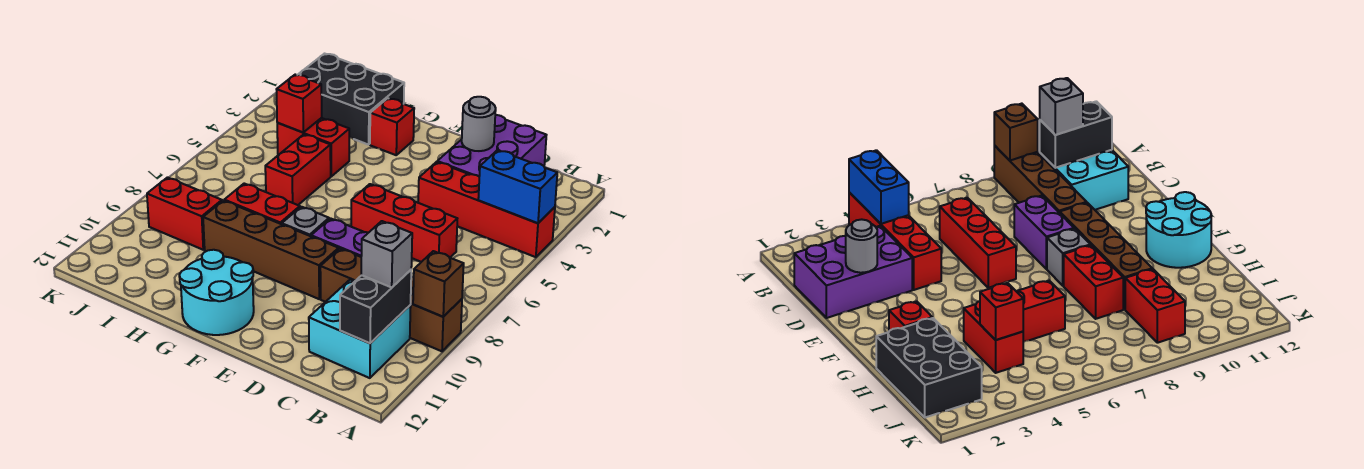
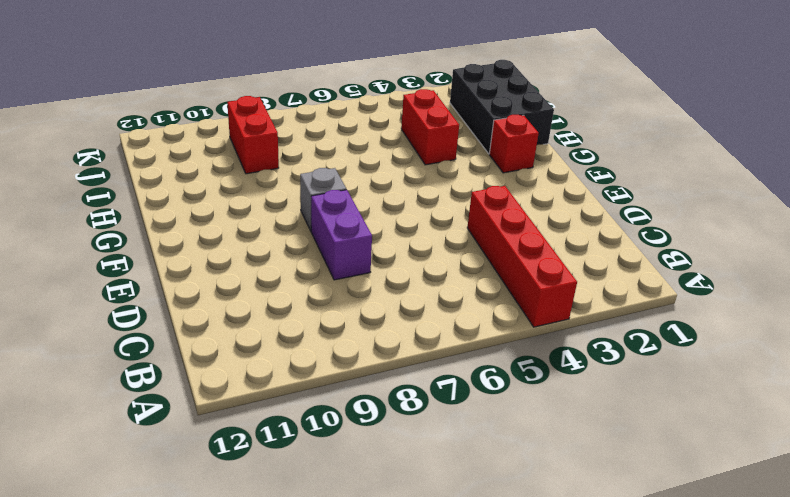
none -> brown 1x4 brick [320,249,462,351]
none -> cyan 2x2 brick [309,280,411,378]
none -> purple 2x3 brick [437,115,546,176]

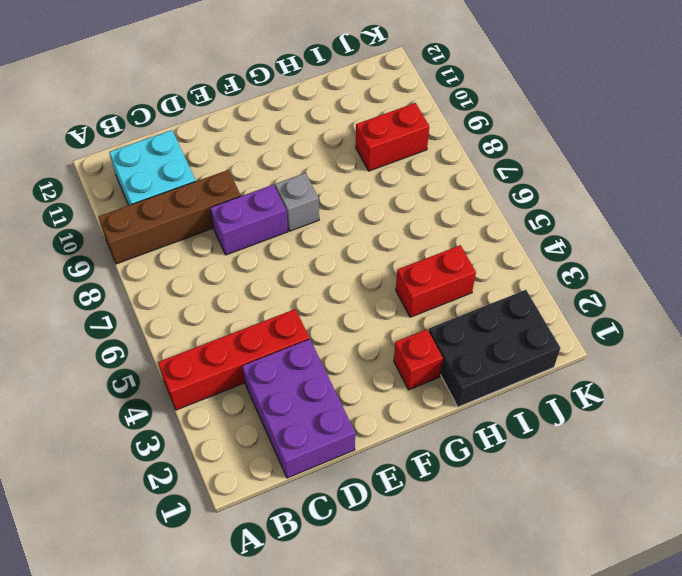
none -> red 1x3 brick [351,184,457,262]
none -> brown 1x4 brick [203,200,339,299]
none -> cyan 2x2 round brick [179,250,254,335]

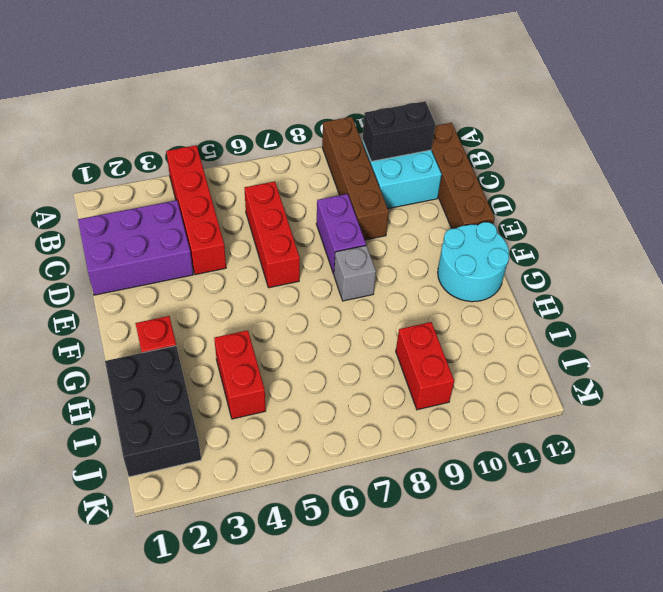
brown 1x4 brick [431,123,495,229] -> brown 1x4 brick moved to [203,200,339,299]
none -> red 1x2 brick [224,184,300,224]
none -> red 1x2 brick [265,134,331,205]
none -> blue 1x2 brick [478,150,557,223]

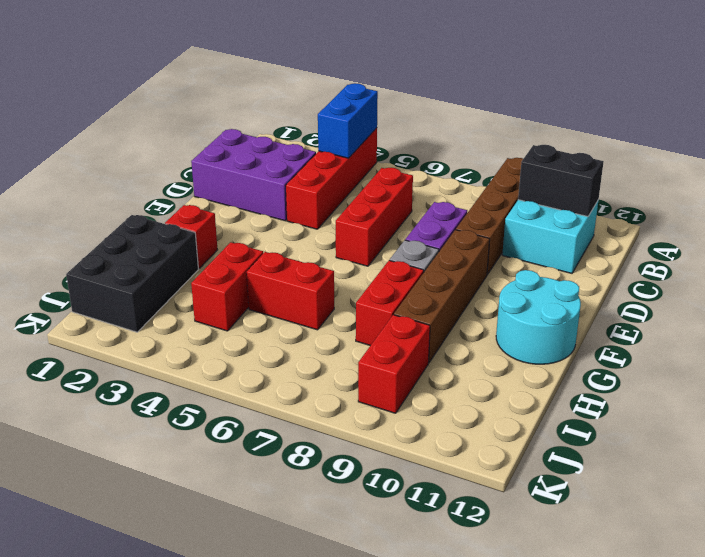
none -> brown 1x1 brick [413,251,464,317]
none -> grey 1x1 round brick [462,97,496,151]
none -> red 1x1 brick [276,75,322,132]

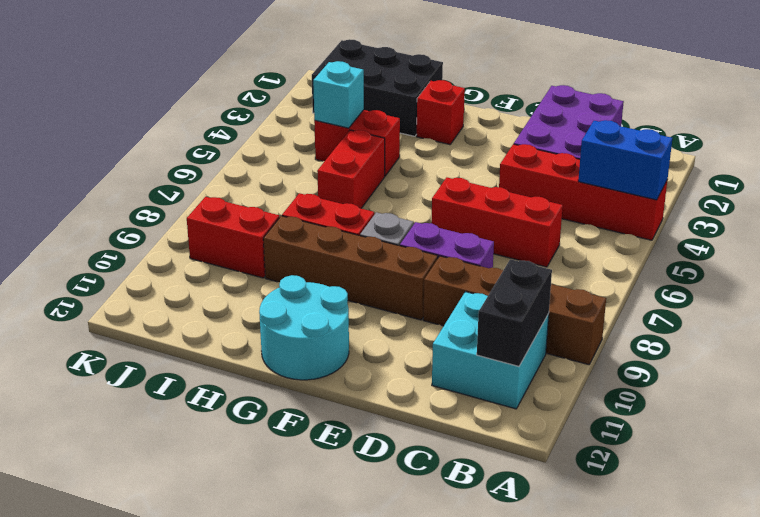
cyan 1x1 brick [313,61,364,128] -> red 1x1 brick [276,75,322,132]
none -> brown 1x1 brick [413,251,464,317]
none -> grey 1x1 round brick [462,97,496,151]
none -> grey 1x1 brick [361,221,412,287]

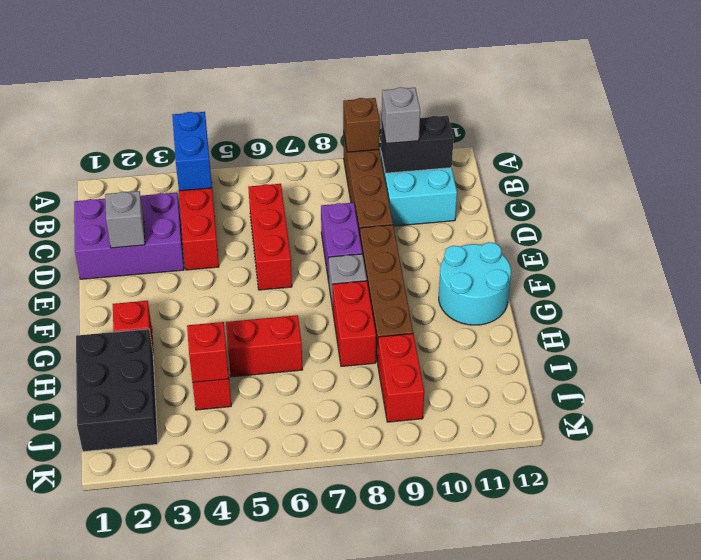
grey 1x1 brick [105,191,145,248] -> grey 1x1 round brick [462,97,496,151]

